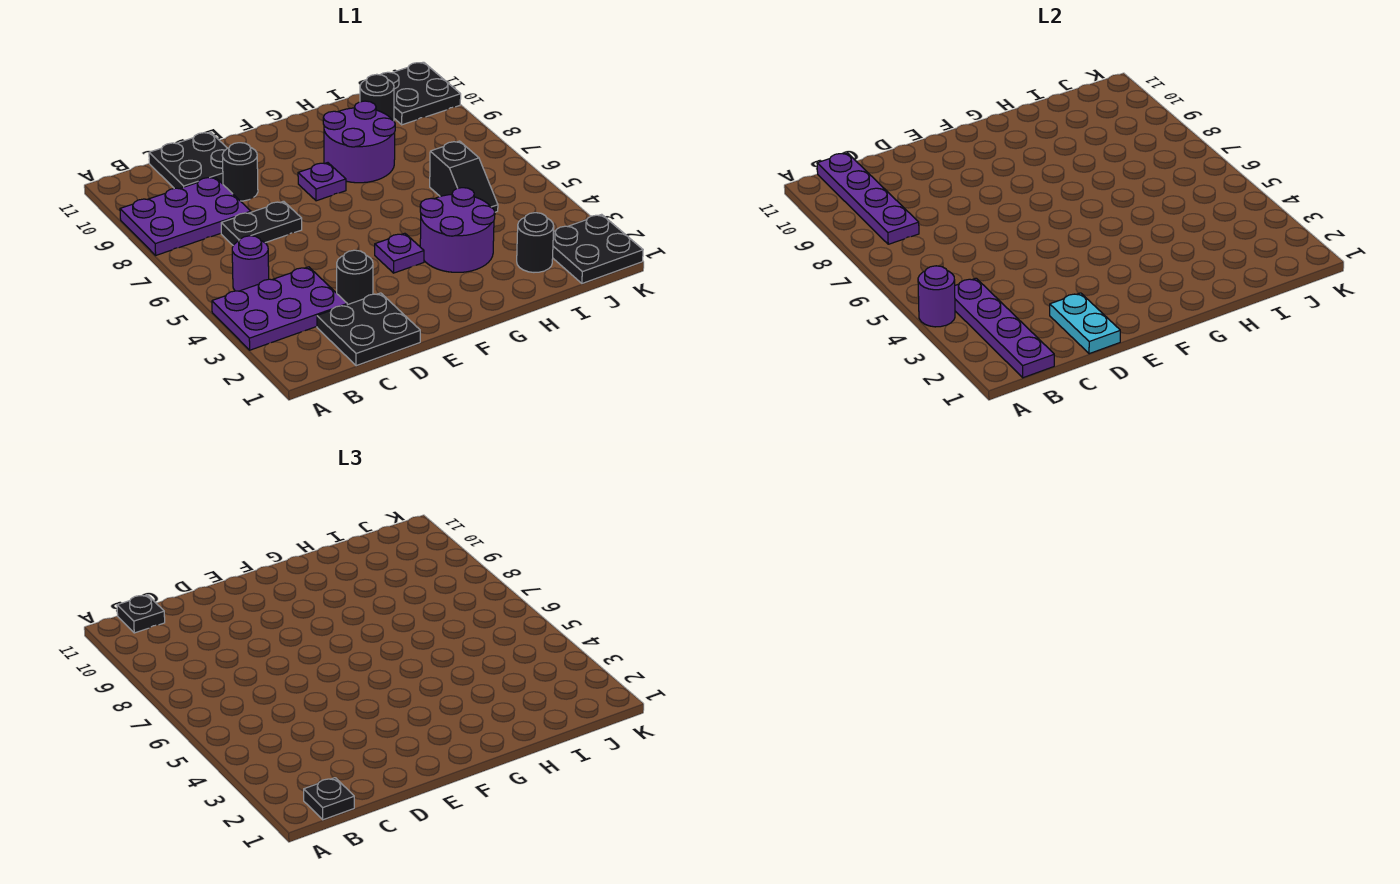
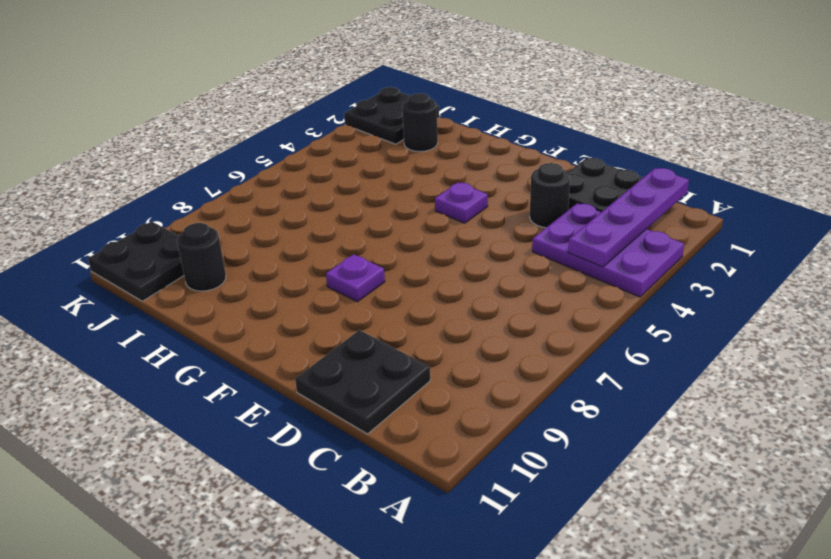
none -> purple 2x3 plate [120,177,251,255]
none -> purple 1x1 round brick [232,236,269,291]
none -> black 1x2 plate [221,201,302,245]

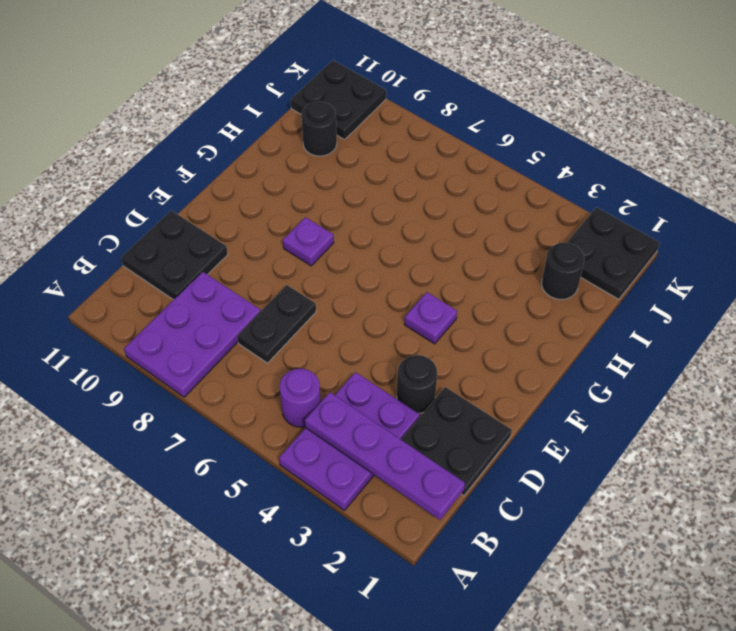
none -> black 1x1 round brick [222,143,258,201]
none -> purple 2x2 round brick [420,188,495,272]
none -> purple 2x2 round brick [323,101,395,183]

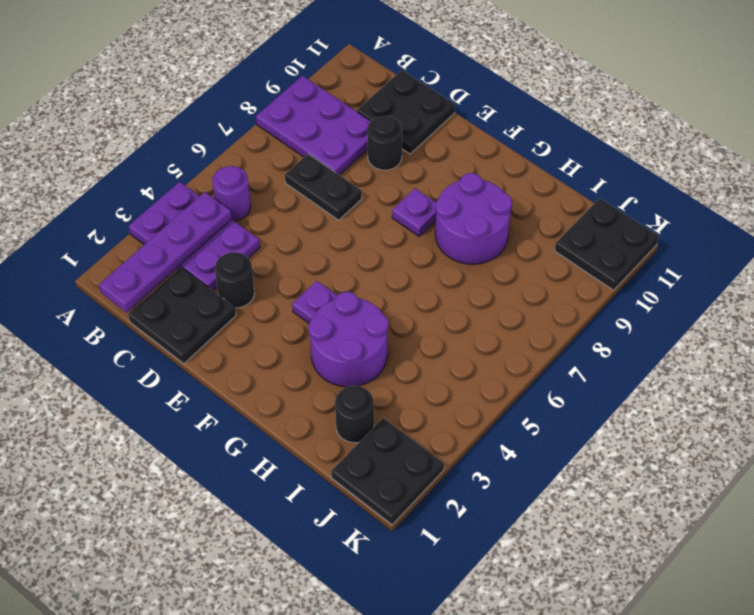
none -> black 1x2 slope [430,141,498,212]
none -> black 1x1 round brick [360,74,394,121]
none -> purple 1x1 round brick [918,266,955,327]

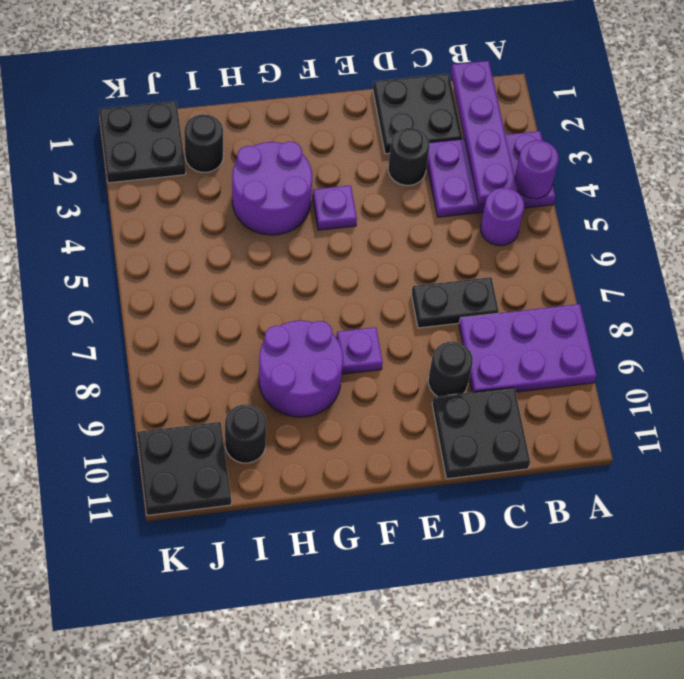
none -> black 1x2 slope [430,141,498,212]
none -> purple 1x4 plate [817,153,919,244]
none -> cyan 1x2 plate [1050,293,1120,354]

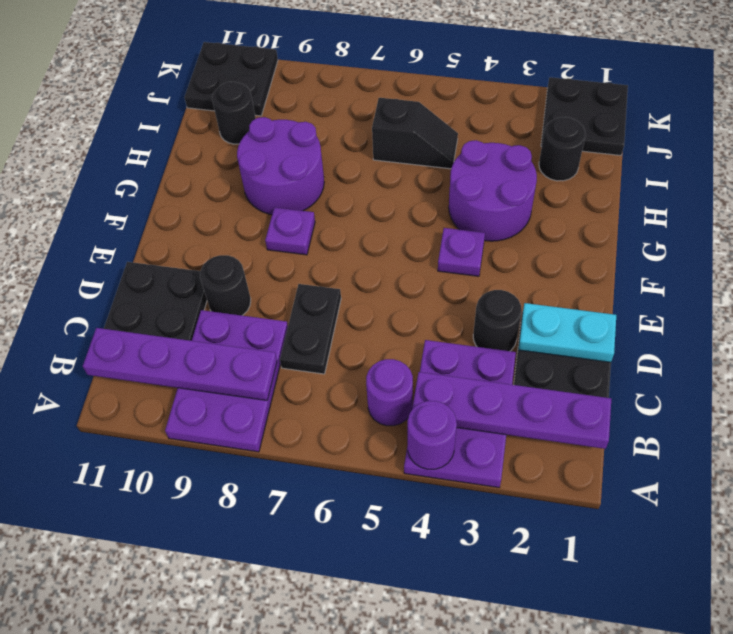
none -> black 1x1 plate [304,778,354,820]
none -> black 1x1 plate [117,595,165,633]

